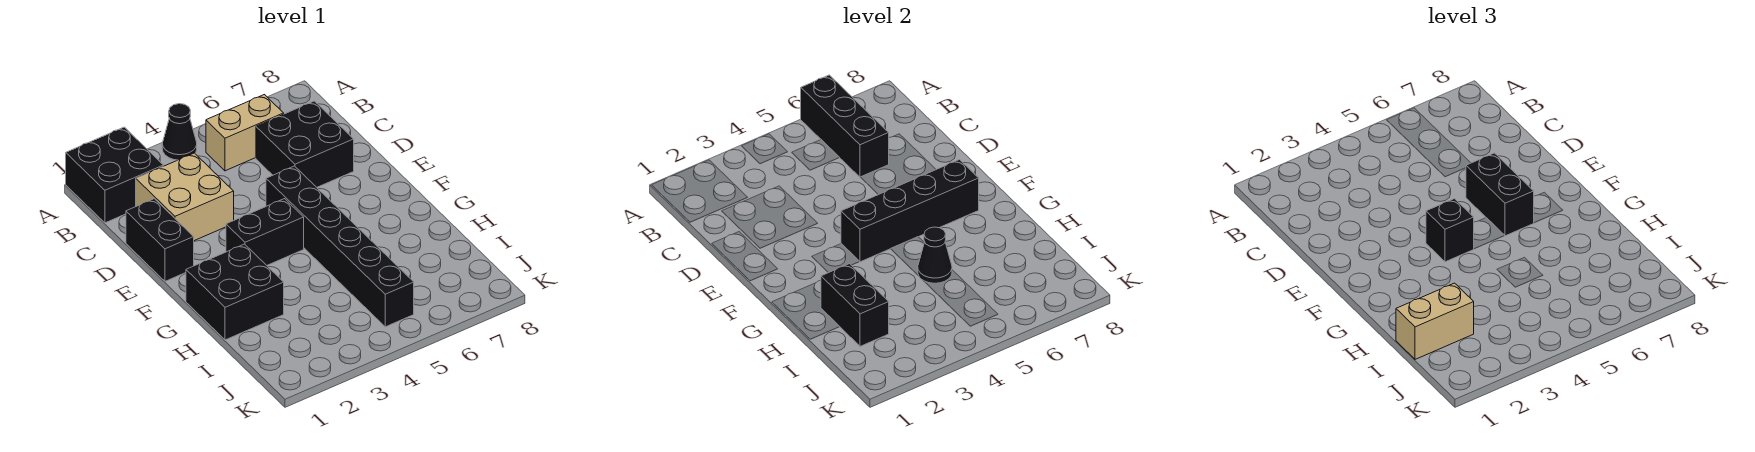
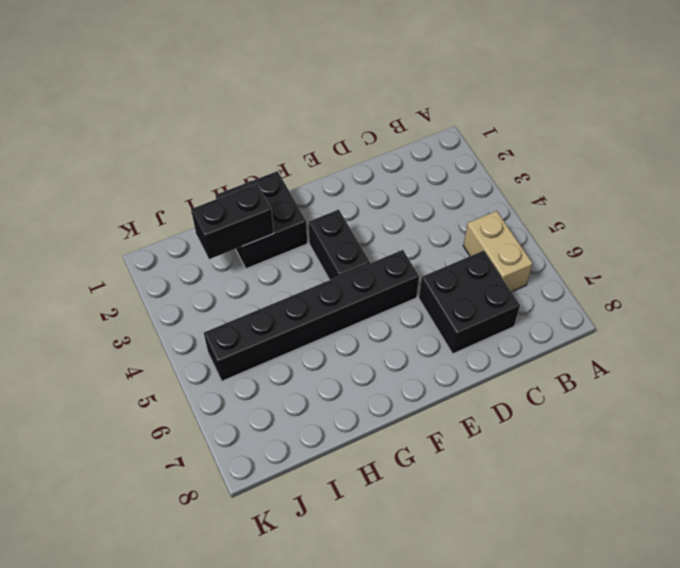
none -> black 2x2 brick [66,127,163,223]
none -> black 1x1 cone [162,104,197,160]
none -> tan 2x2 brick [136,153,234,241]

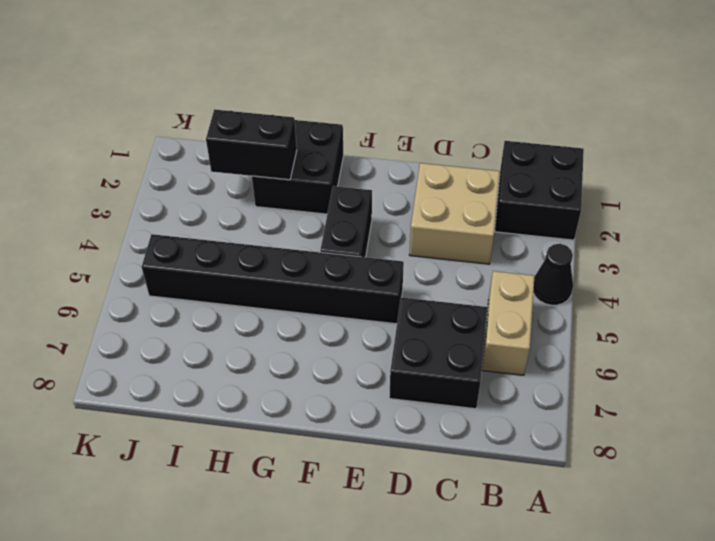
none -> black 1x2 brick [126,199,194,281]
none -> black 1x3 brick [801,75,889,177]
none -> black 1x4 brick [841,160,979,262]

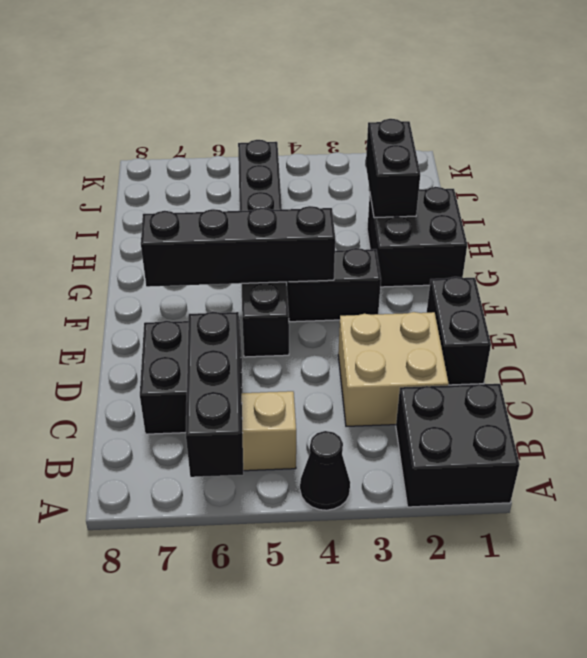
none -> black 1x1 cone [918,227,952,283]
none -> black 1x2 brick [1466,153,1534,236]
none -> black 1x1 brick [1426,199,1474,262]

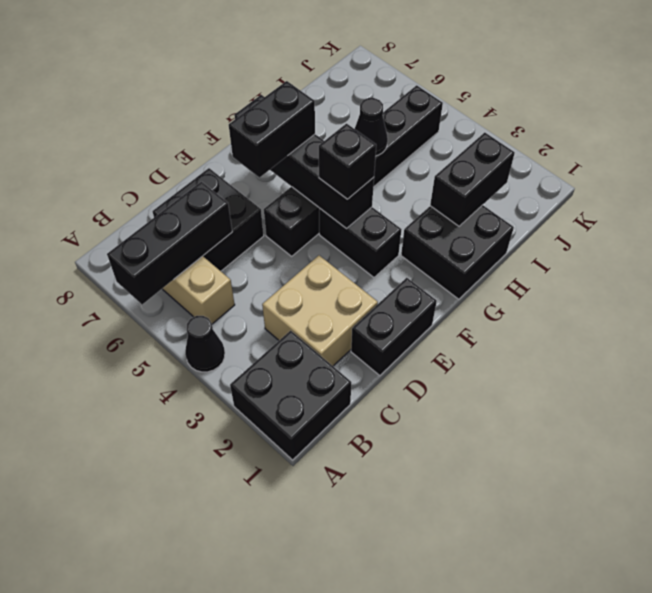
none -> tan 1x2 brick [1396,283,1474,359]

